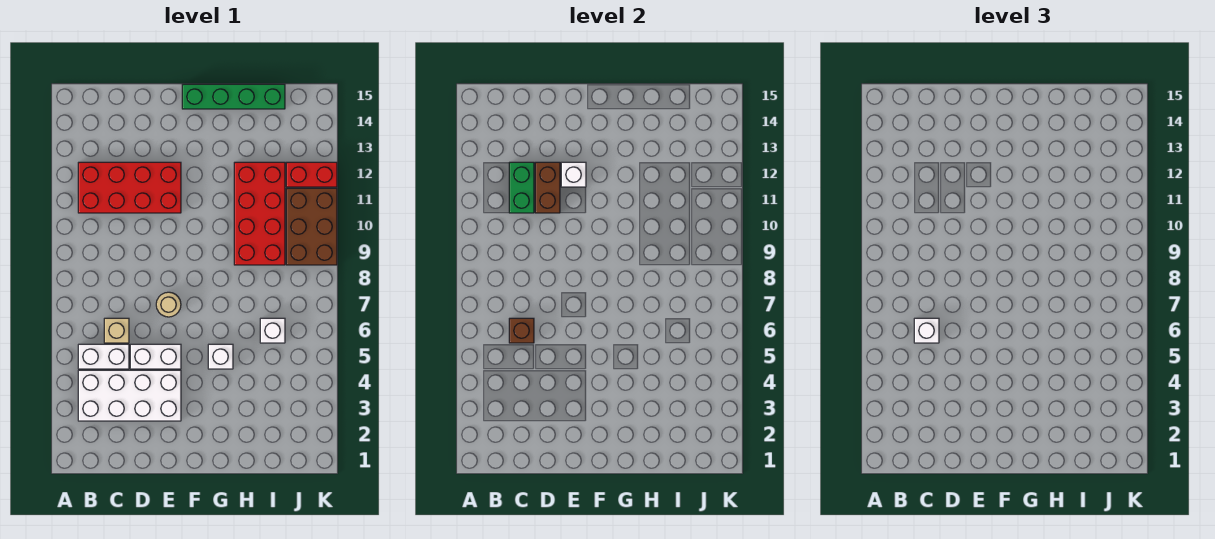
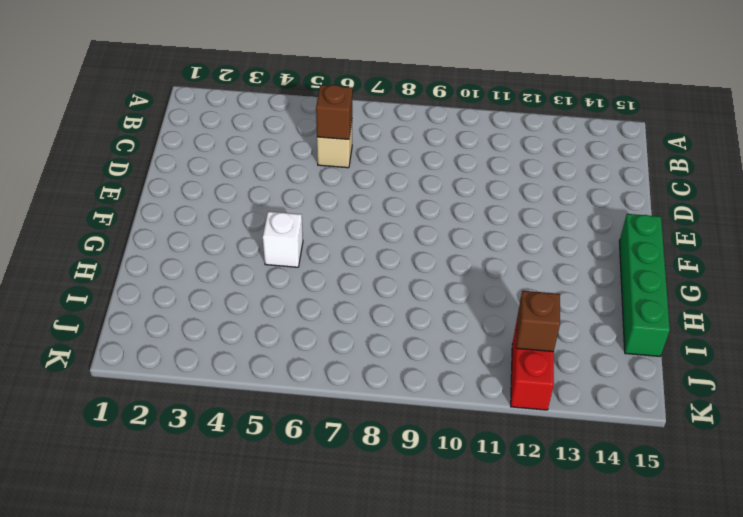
brown 1x1 brick [516,291,560,352] -> none
none -> white 2x4 brick [78,370,181,421]
none -> white 1x2 brick [78,344,129,369]
none -> red 2x4 brick [78,162,181,213]

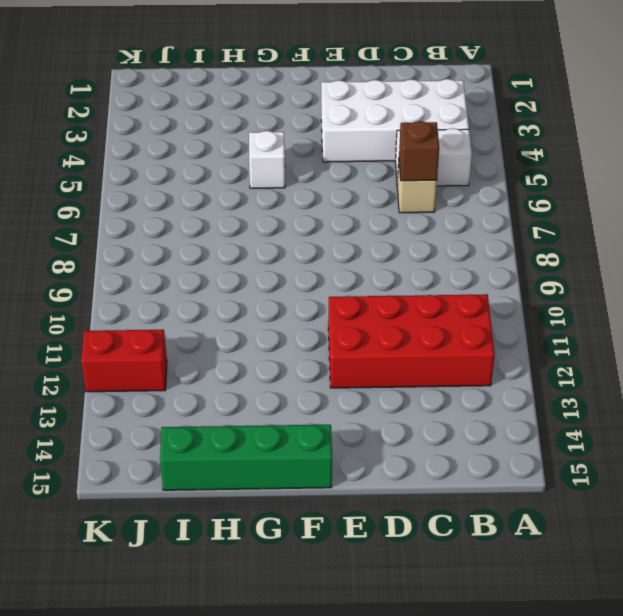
none -> white 1x2 brick [130,344,181,369]
none -> tan 1x1 round brick [156,292,181,317]
none -> red 2x4 brick [234,162,285,265]

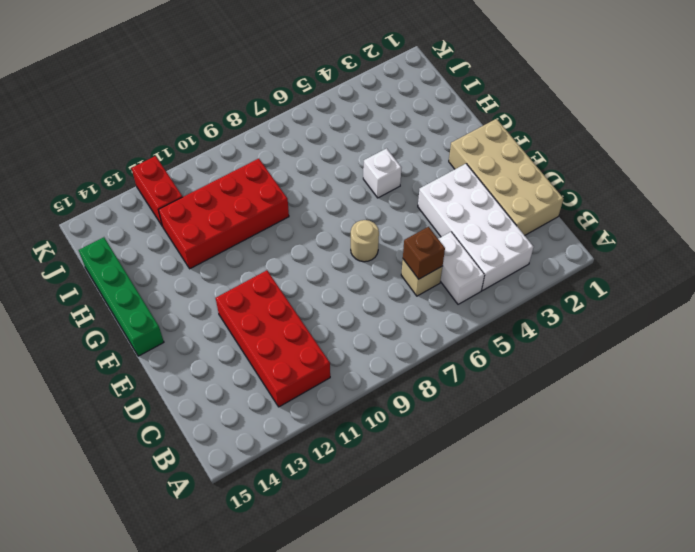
tan 2x4 brick [449,119,563,235] -> none
none -> white 1x2 brick [130,344,181,369]
none -> white 1x1 brick [260,318,285,343]
none -> brown 2x3 brick [286,188,337,265]

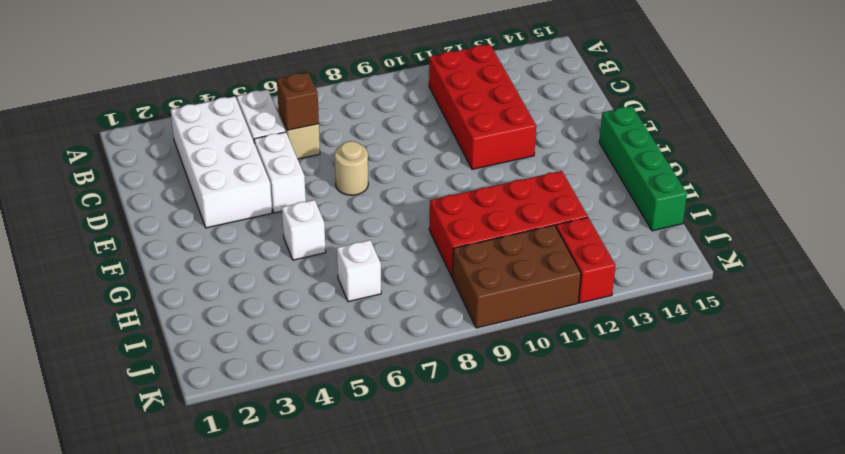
none -> green 1x2 brick [509,162,534,213]
none -> brown 1x2 brick [535,162,560,213]
none -> white 1x1 brick [561,162,586,187]

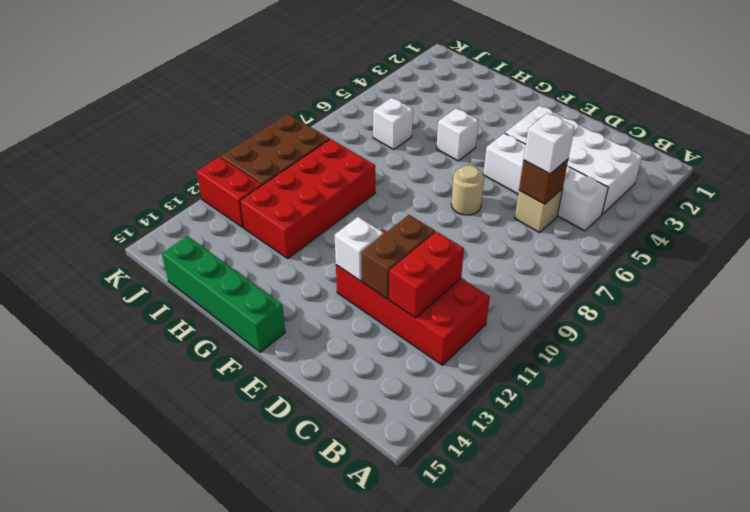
red 1x2 brick [389,232,464,318] -> green 1x2 brick [509,162,534,213]

